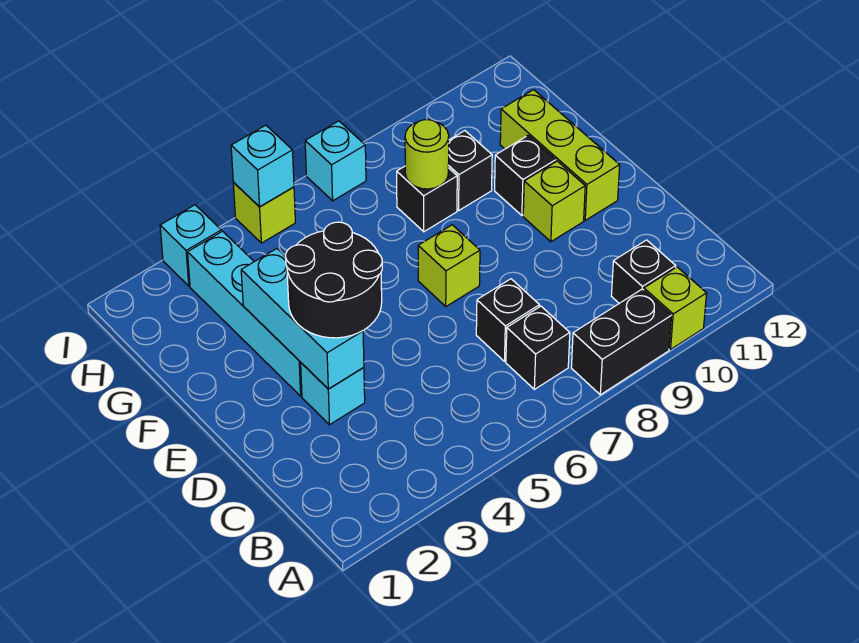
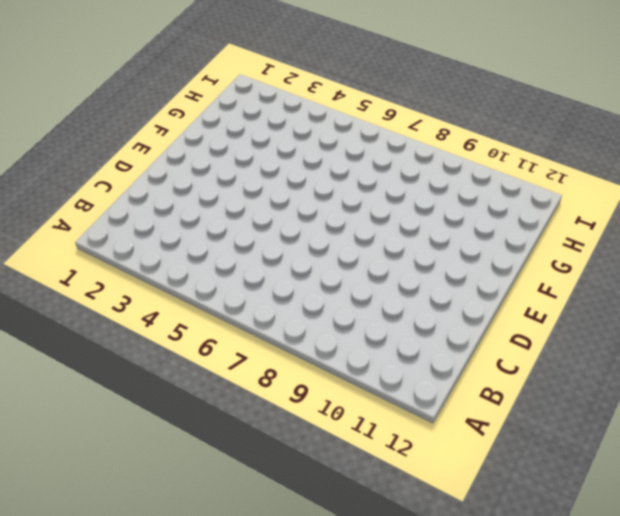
none -> black 1x2 brick [571,289,672,395]
none -> lime 1x1 brick [644,267,707,349]
none -> black 1x1 brick [506,306,570,389]

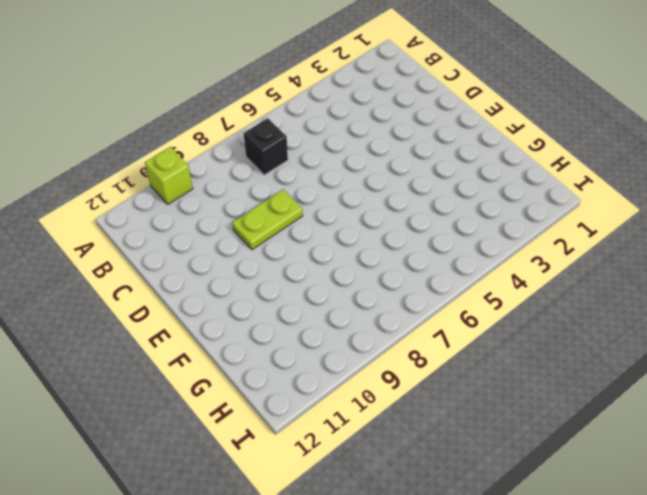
lime 1x2 plate [232,190,303,250] -> none
none -> black 1x2 brick [571,289,672,395]
none -> black 1x1 brick [611,240,676,303]
none -> black 1x1 brick [476,279,540,361]

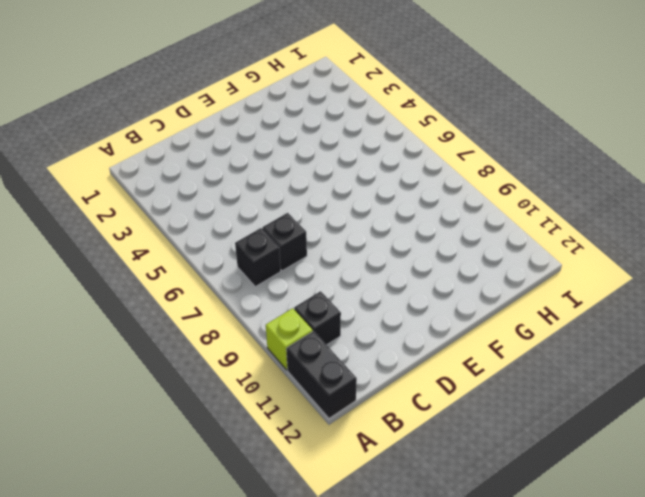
black 1x2 brick [286,331,357,418] -> black 1x2 brick moved to [571,289,672,395]
none -> cyan 1x1 brick [301,363,365,425]
none -> cyan 1x4 brick [188,231,302,396]
none -> lime 1x1 brick [418,225,480,306]

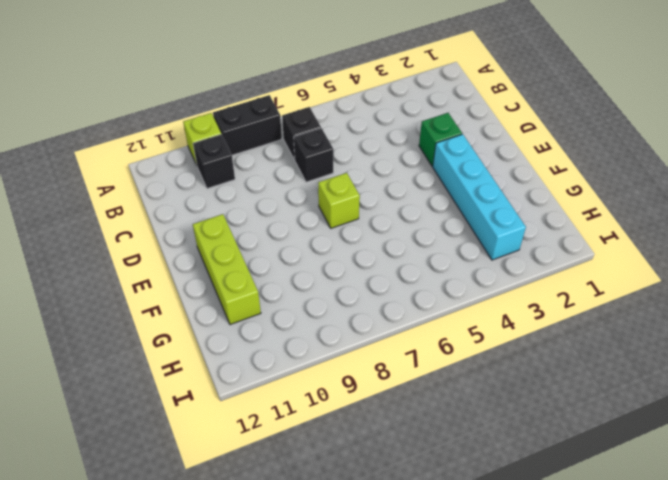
green 1x1 brick [419,113,462,166] -> cyan 1x1 brick [301,363,365,425]
none -> lime 1x1 brick [523,161,585,242]
none -> black 1x1 brick [495,136,556,215]
none -> black 1x1 brick [397,166,457,232]

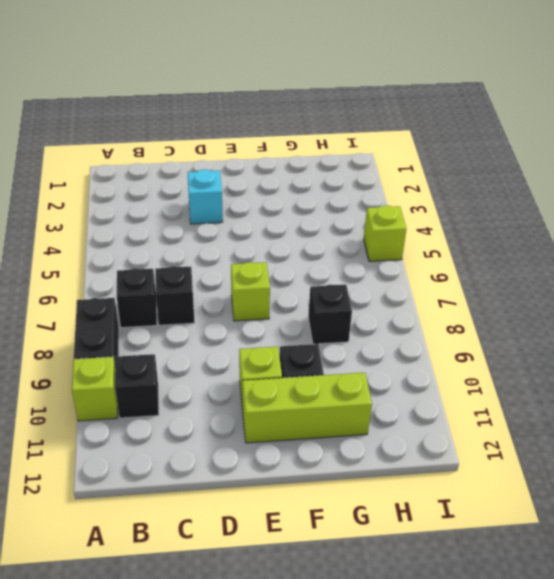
none -> cyan 1x4 brick [188,231,302,396]
none -> black 1x1 brick [448,131,492,210]
none -> cyan 1x1 brick [160,205,221,286]

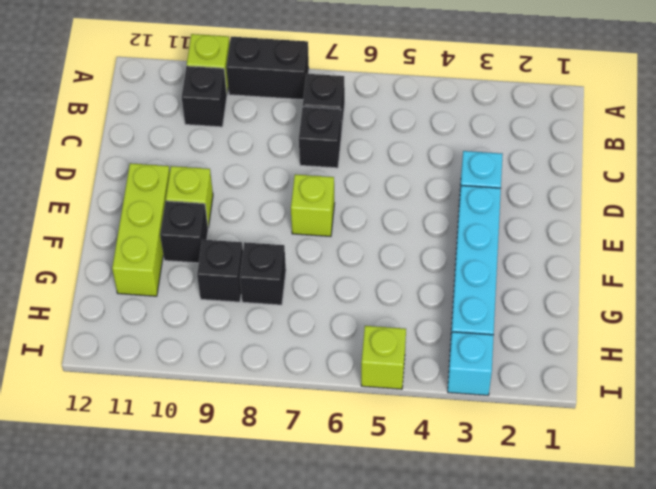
none -> cyan 1x1 brick [305,121,366,201]
none -> cyan 1x3 brick [241,249,364,389]
none -> lime 1x1 round brick [405,120,449,189]

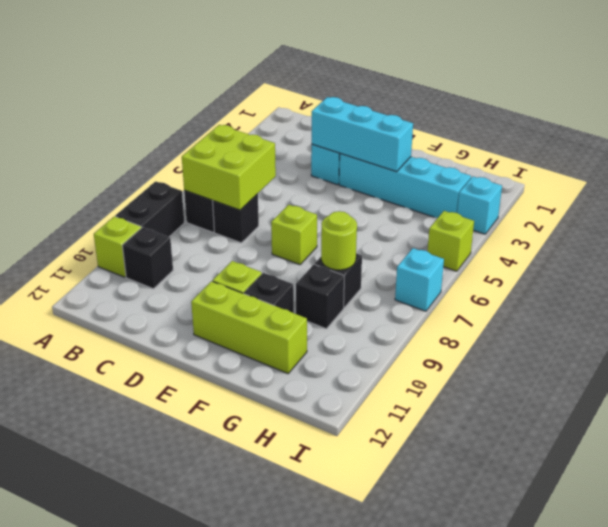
lime 2x2 brick [182,125,276,210] -> none
none -> cyan 1x1 brick [231,125,294,207]
none -> black 2x2 round brick [286,222,382,338]

